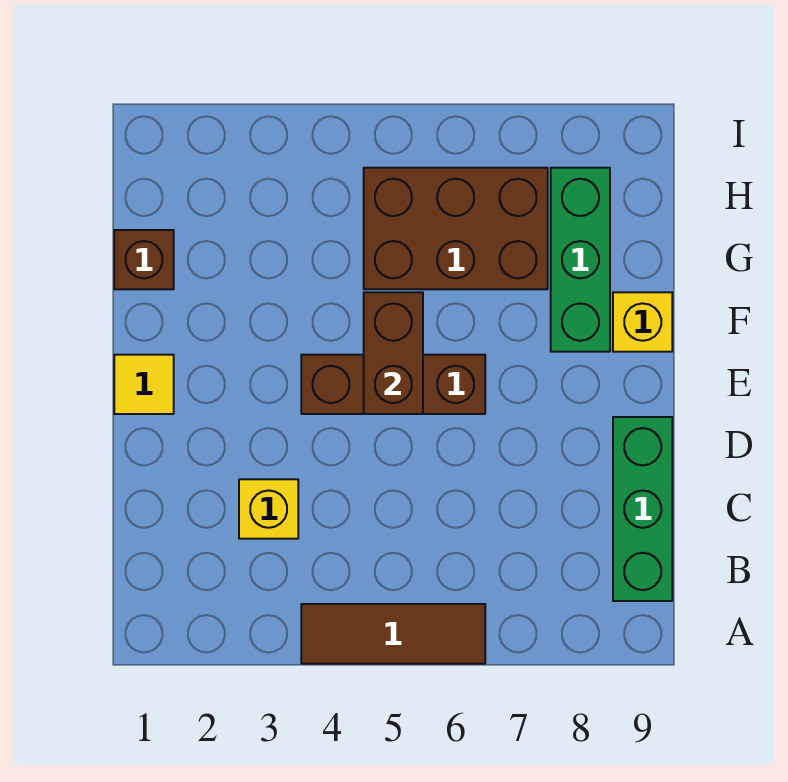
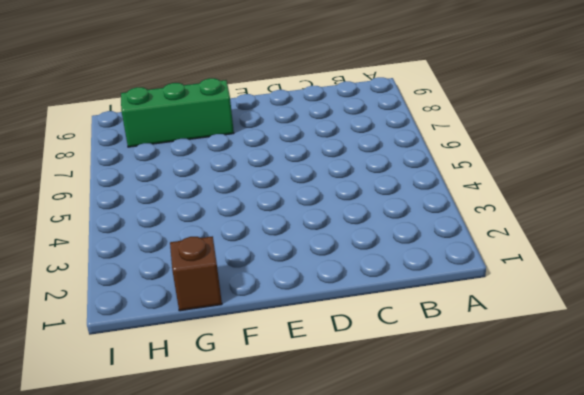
none -> brown 1x3 tile [301,604,485,664]
none -> green 1x3 brick [613,417,672,601]

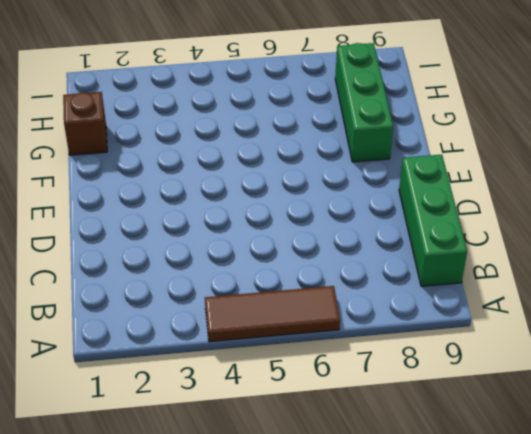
none -> yellow 1x1 brick [239,479,298,539]
none -> yellow 1x1 tile [114,355,174,414]

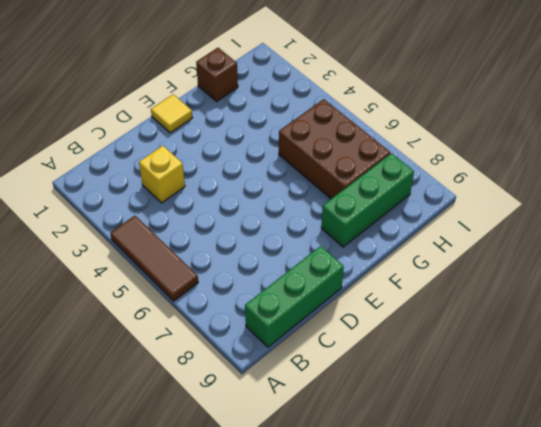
none -> brown 1x3 brick [301,355,485,414]
none -> yellow 1x1 brick [613,292,672,352]

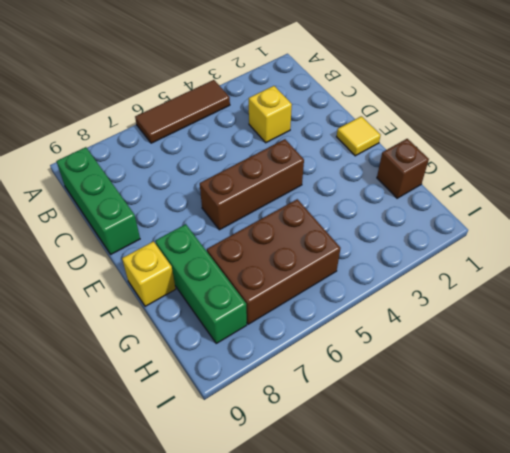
none -> brown 1x2 brick [364,292,423,414]

